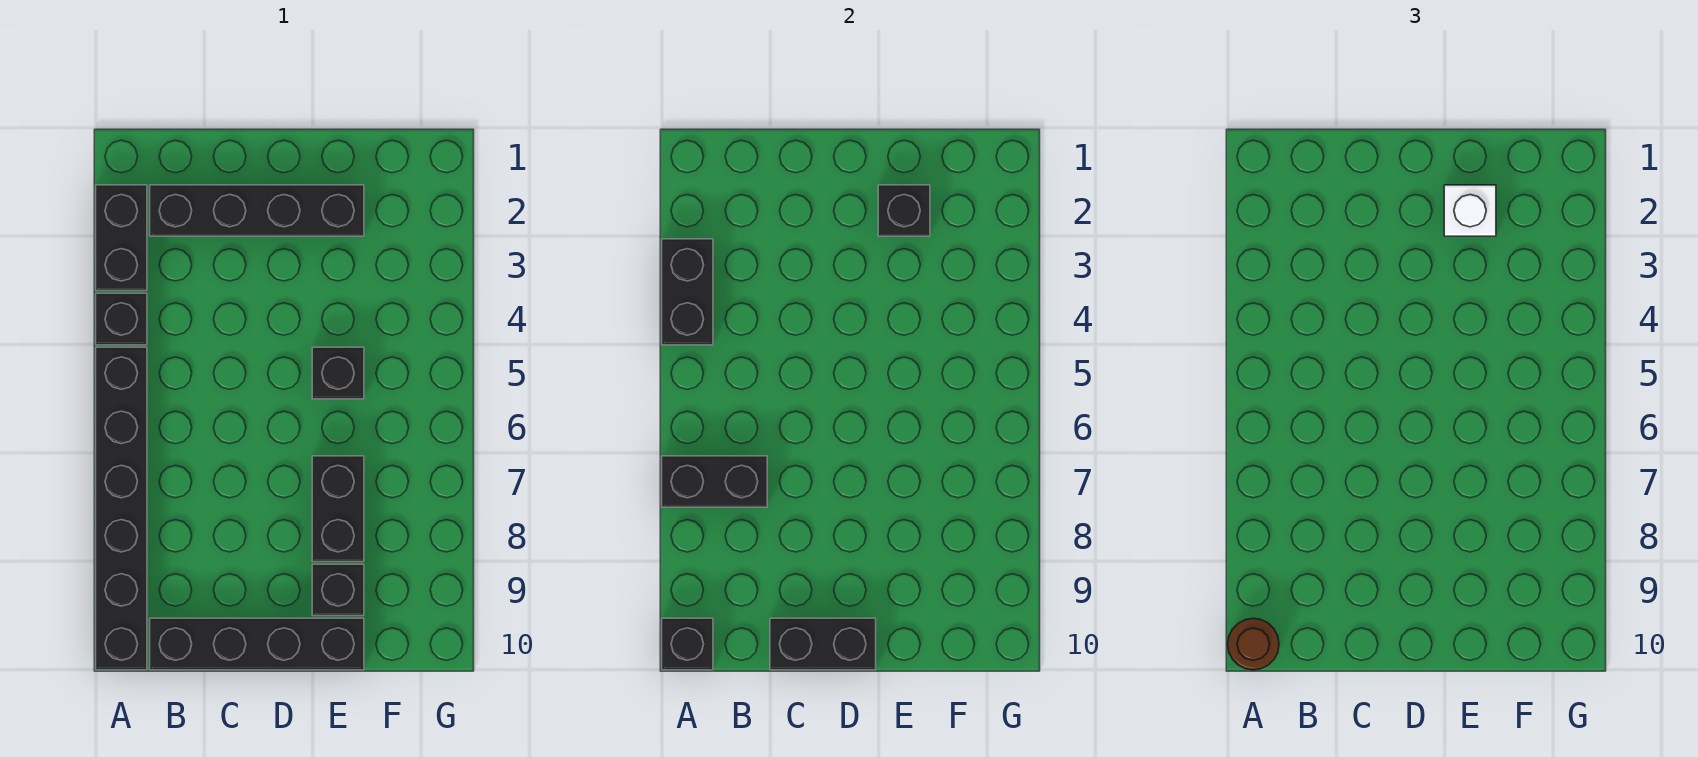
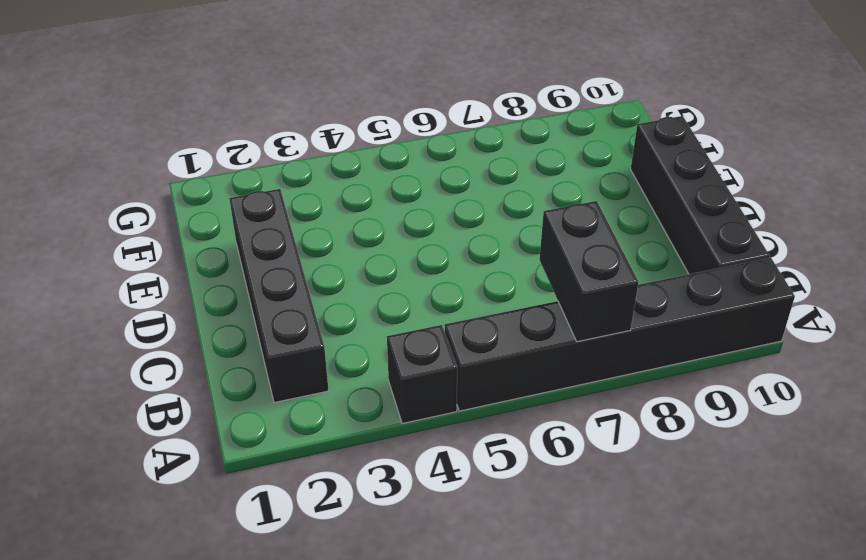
none -> black 1x2 brick [96,185,147,291]
none -> black 1x1 brick [312,347,364,399]
none -> black 1x2 brick [312,456,364,562]

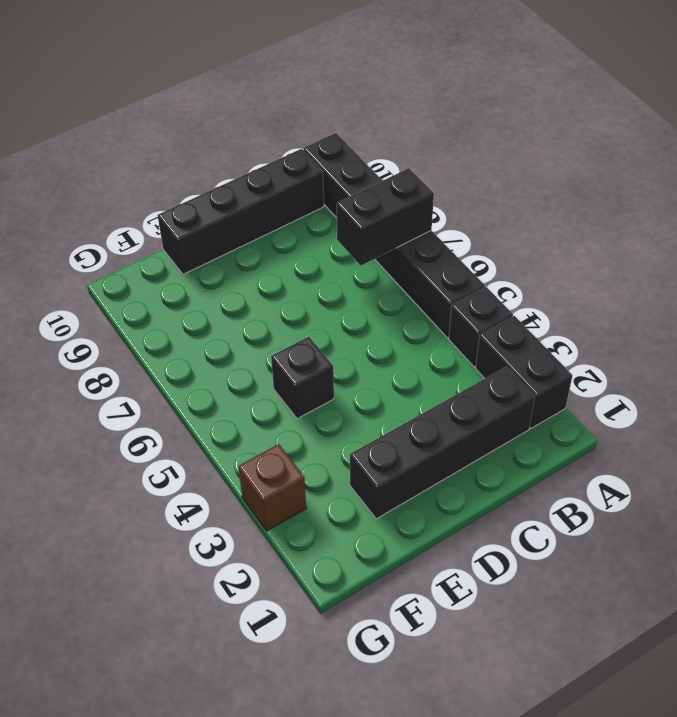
brown 1x1 brick [238,444,306,531] -> none
none -> black 1x2 brick [312,456,364,562]
none -> black 1x1 brick [312,564,364,616]
none -> black 1x2 brick [662,239,713,345]

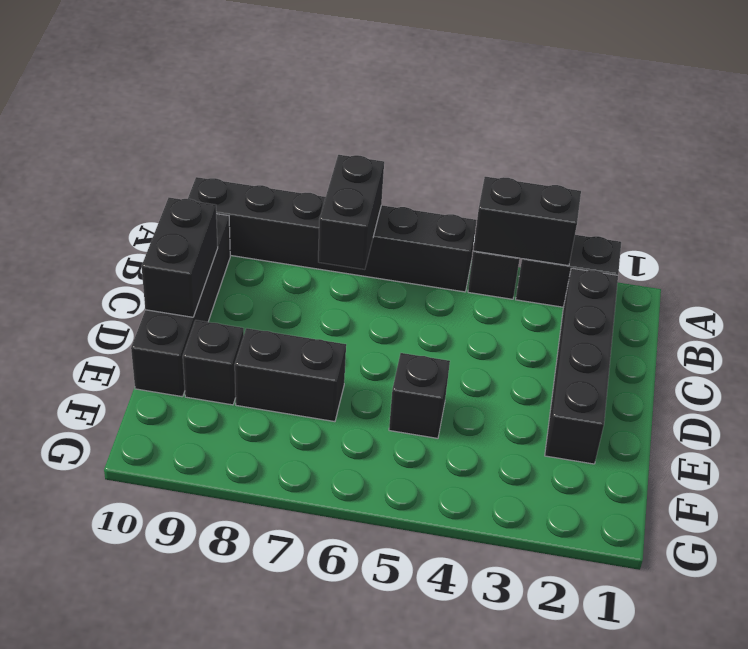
none -> black 1x1 brick [662,618,713,670]
none -> black 1x1 brick [878,185,930,236]
none -> brown 1x1 round brick [1228,618,1279,670]

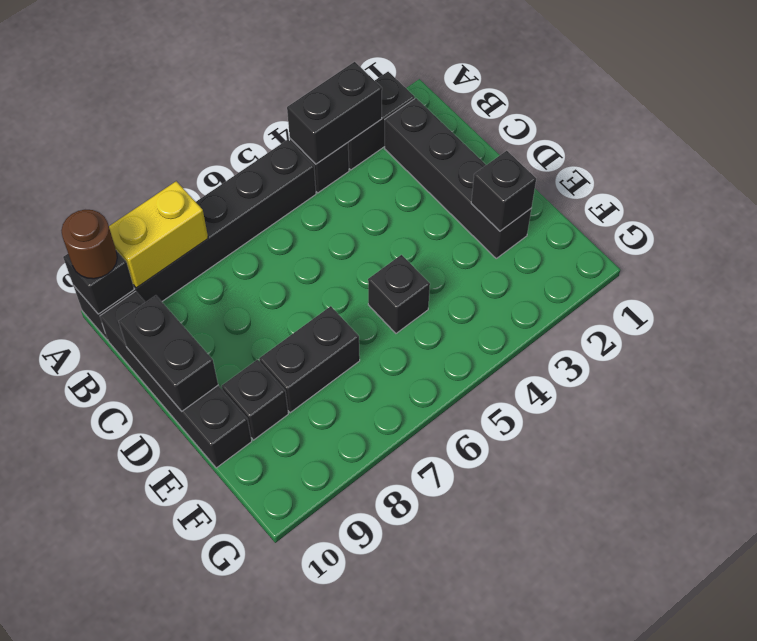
yellow 1x2 brick [109,181,208,288] -> none
none -> black 1x2 brick [662,456,767,507]
none -> white 1x1 brick [1444,185,1496,236]

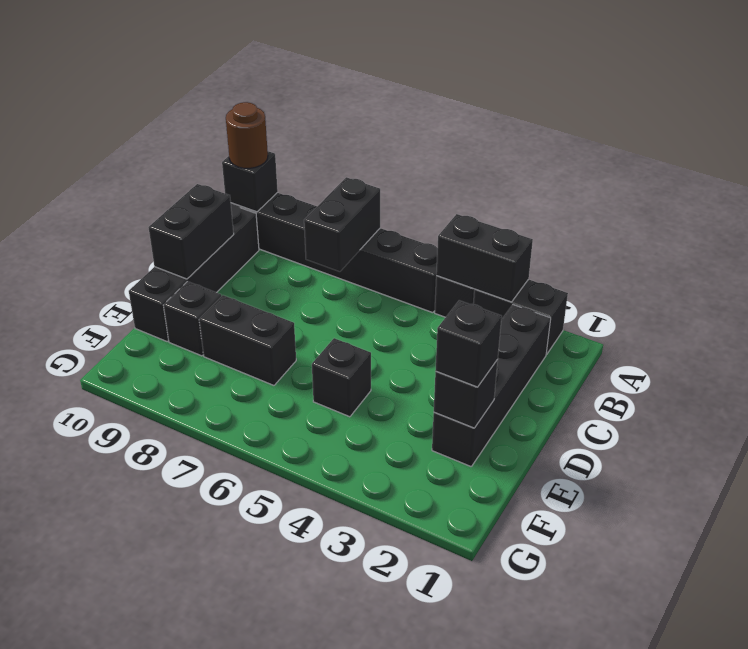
black 1x1 brick [435,300,502,387] -> white 1x1 brick [1444,185,1496,236]

